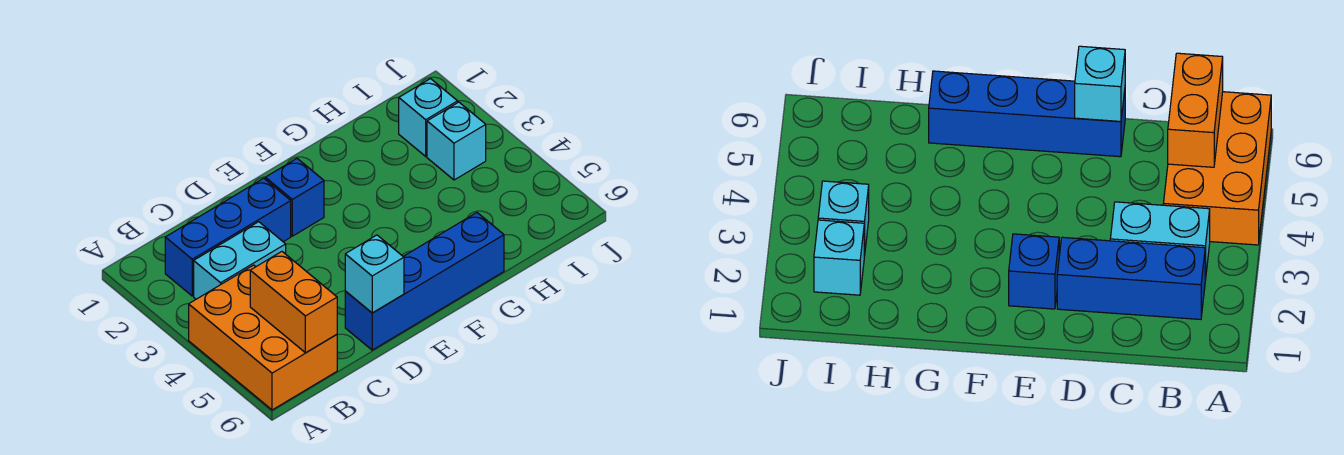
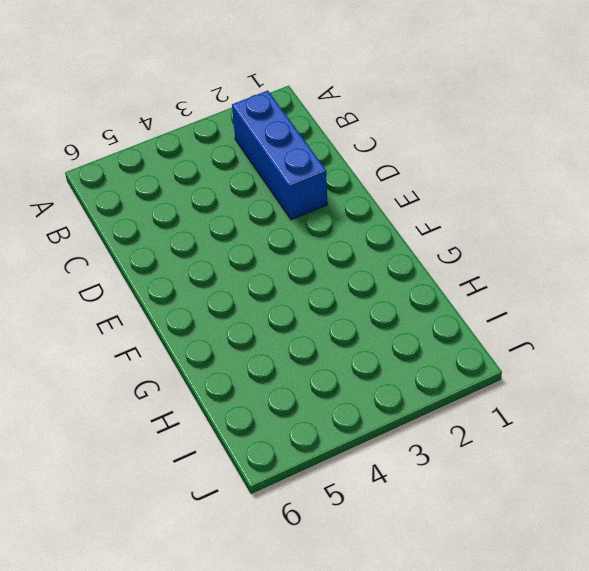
none -> orange 2x3 brick [189,265,337,410]
none -> cyan 1x2 brick [194,222,286,299]

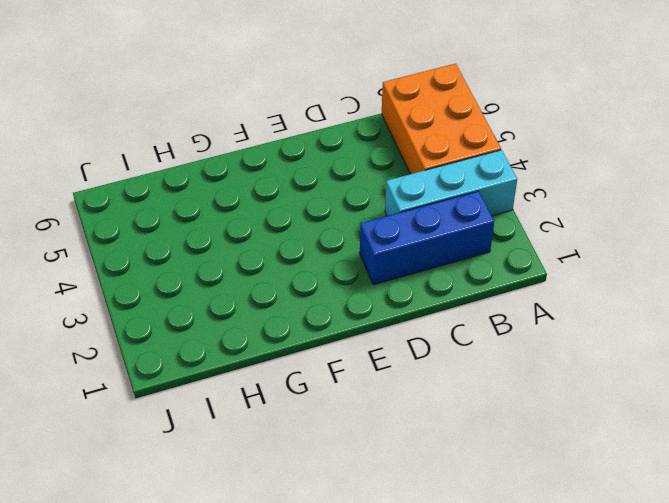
cyan 1x3 brick [385,150,517,216] -> cyan 1x2 brick [194,222,286,299]
none -> blue 1x4 brick [345,213,504,350]
none -> blue 1x1 brick [265,159,324,236]

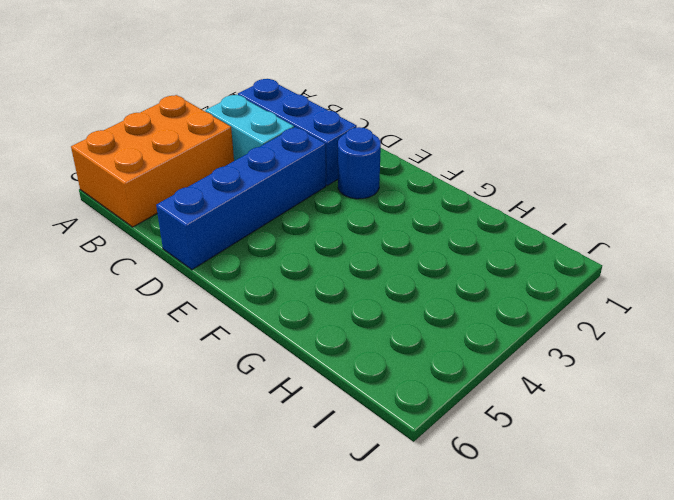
blue 1x4 brick [156,127,326,270] -> blue 1x4 brick turned to [345,213,504,350]
blue 1x1 round brick [338,127,381,199] -> blue 1x1 brick [265,159,324,236]
none -> cyan 1x1 brick [399,79,458,156]
none -> cyan 1x1 brick [427,102,486,180]

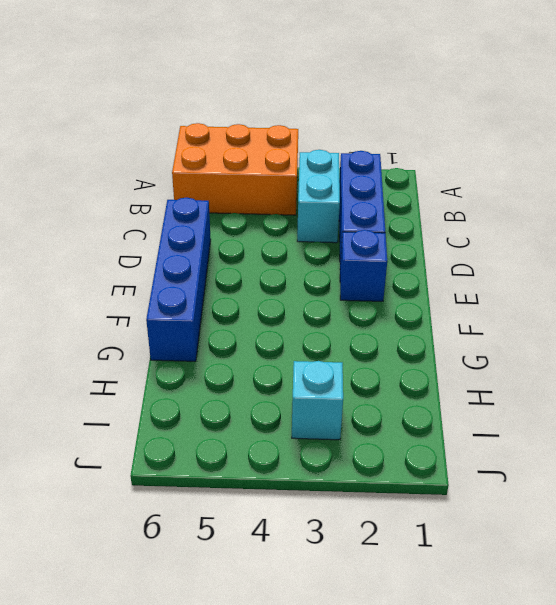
none -> cyan 1x1 brick [399,79,458,156]
none -> orange 1x2 brick [250,252,337,353]

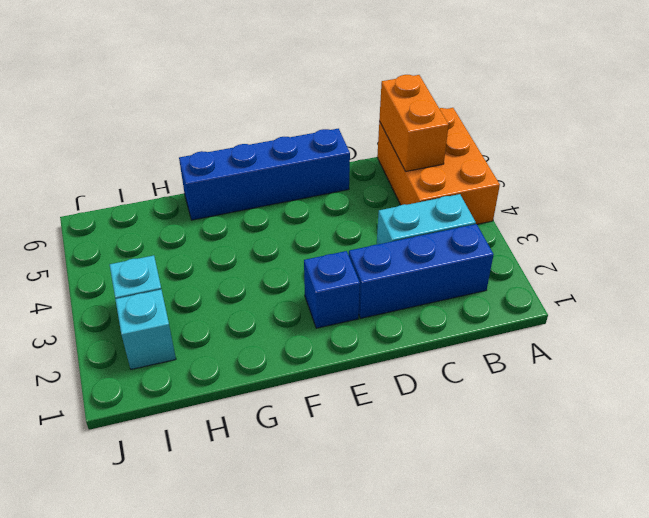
none -> cyan 1x1 brick [345,235,404,313]

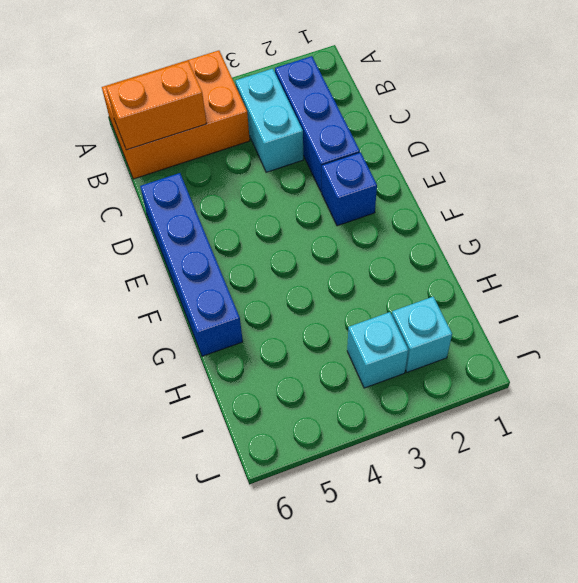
none -> cyan 1x1 brick [345,235,404,313]

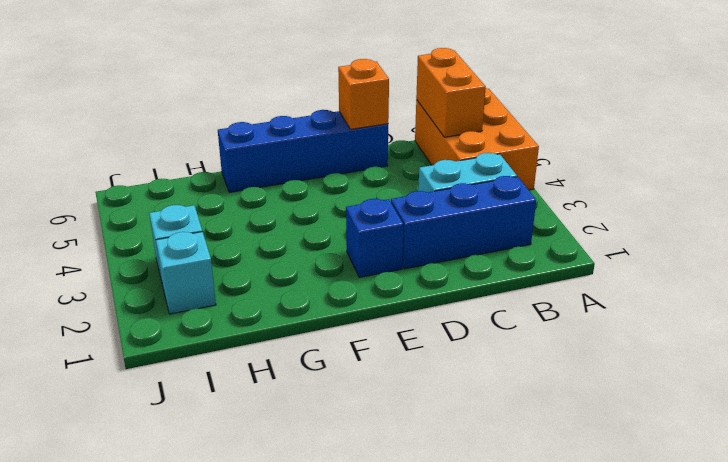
orange 1x1 brick [338,59,389,129] -> cyan 1x1 brick [345,235,404,313]

